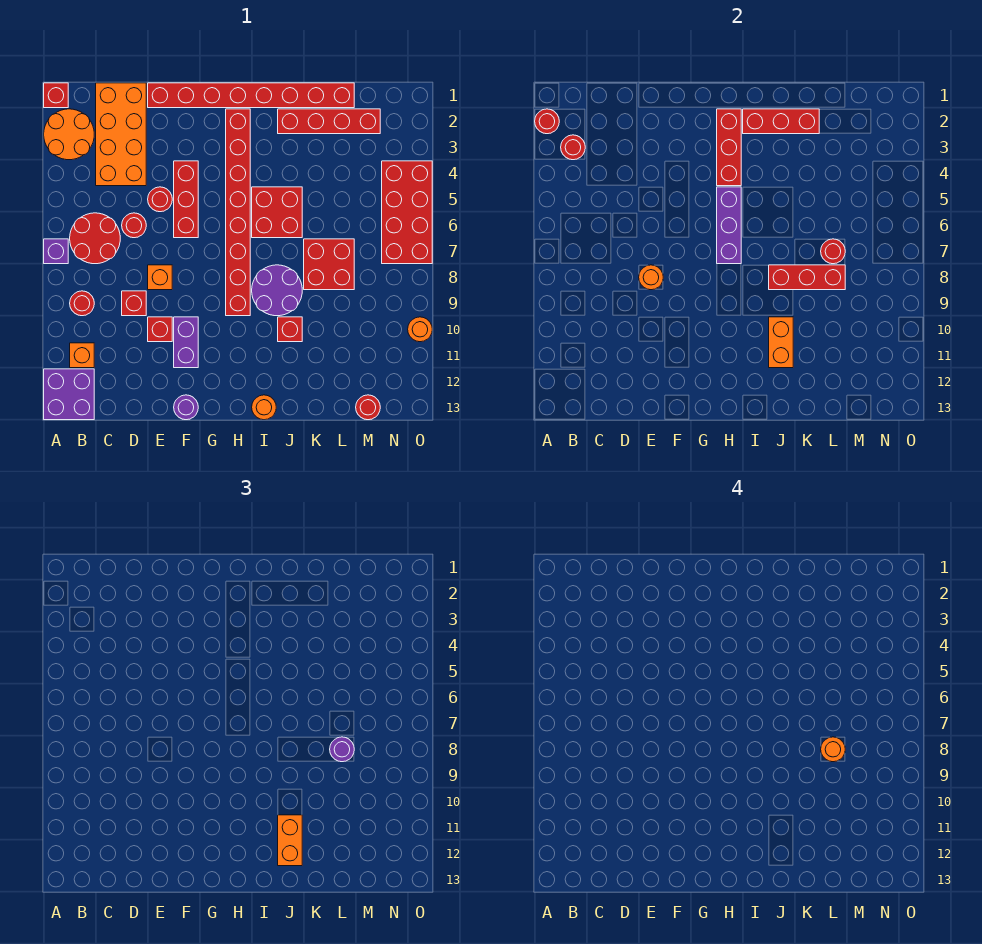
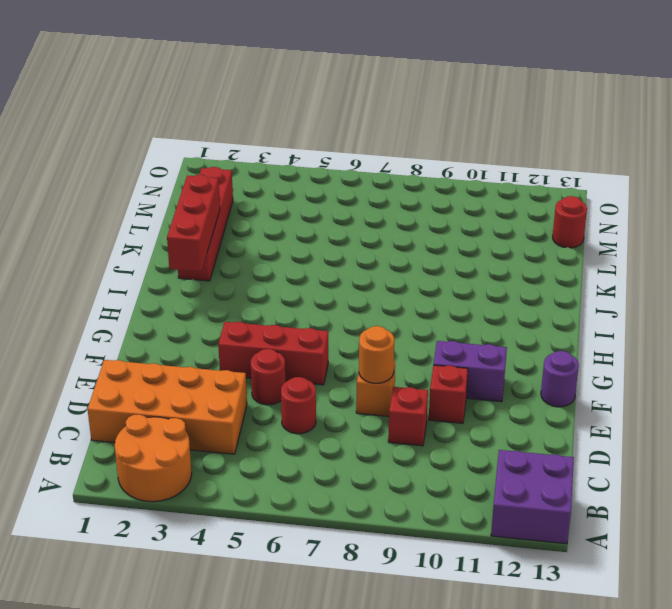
none -> red 1x1 brick [44,83,68,108]
none -> purple 1x1 brick [44,239,68,264]
none -> red 2x2 round brick [70,213,120,264]
none -> red 1x1 round brick [70,291,94,316]

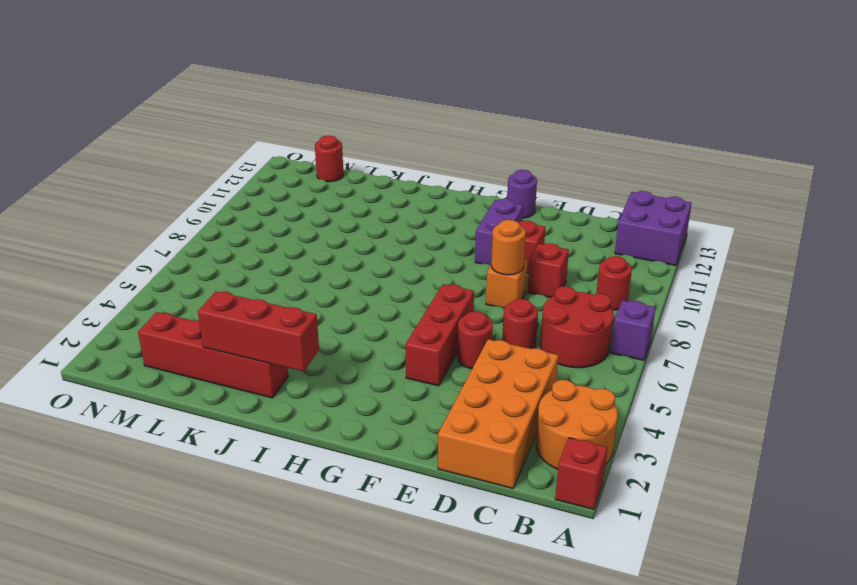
none -> orange 1x1 brick [70,343,94,368]
none -> red 1x8 brick [148,83,354,108]
none -> red 1x8 brick [226,109,250,316]
none -> red 2x2 brick [252,187,302,238]

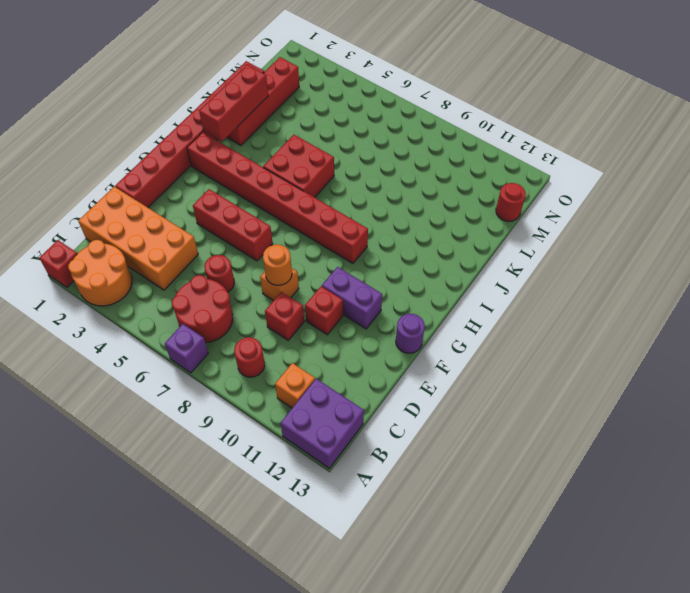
none -> red 1x1 round brick [148,187,172,212]
none -> purple 2x2 round brick [252,265,302,316]
none -> orange 1x1 round brick [252,395,276,420]
none -> red 1x1 brick [278,317,302,342]

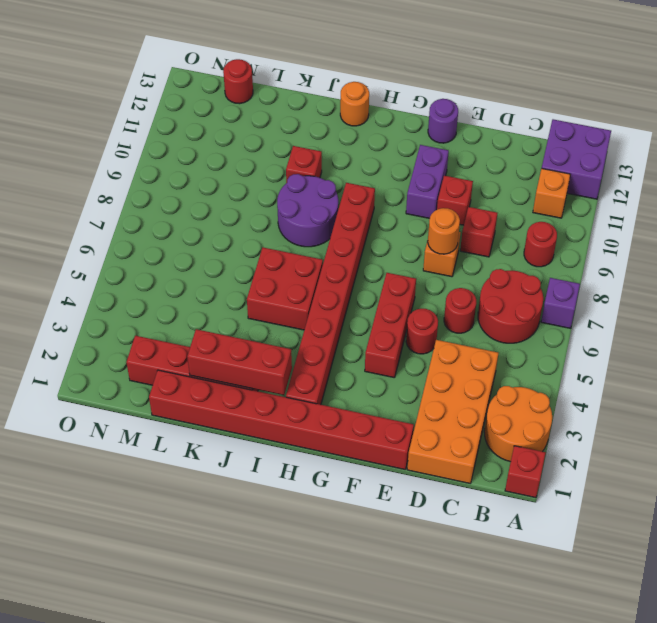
none -> red 2x2 brick [304,239,354,290]
none -> red 2x4 brick [382,161,432,264]
none -> orange 1x1 round brick [408,317,432,342]
none -> red 1x1 round brick [535,109,559,134]

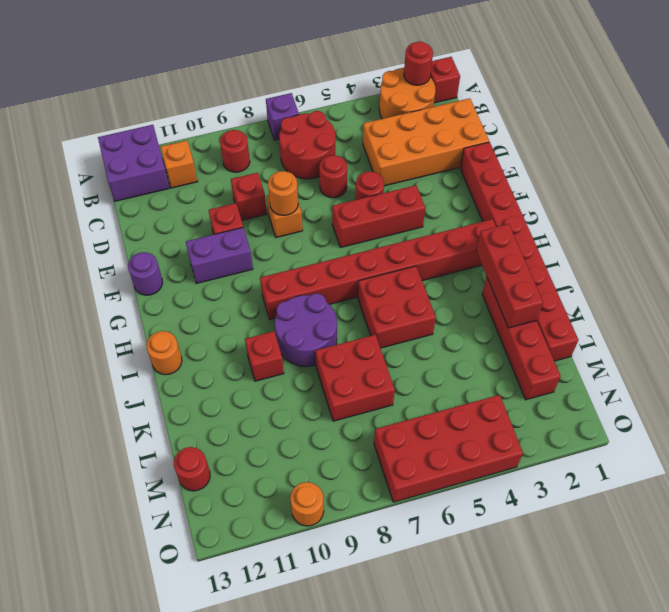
none -> red 1x1 round brick [561,135,585,160]
none -> red 1x3 brick [717,109,741,186]
none -> purple 1x3 brick [717,187,741,264]
none -> red 1x3 brick [769,265,845,290]

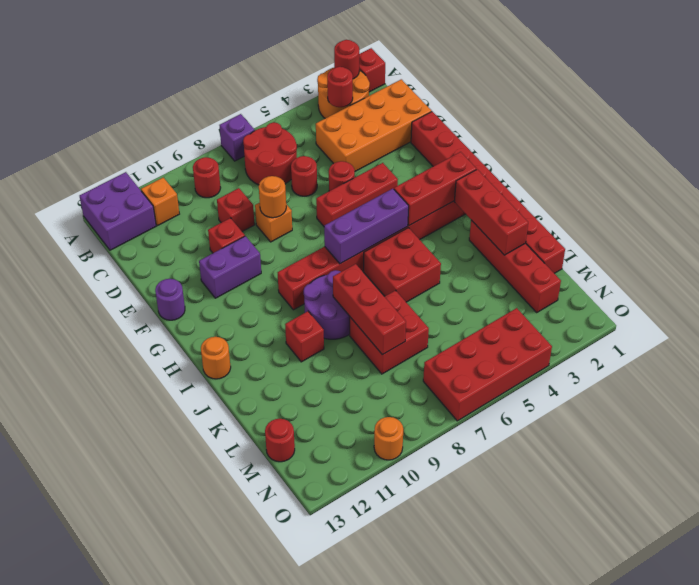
none -> orange 1x2 brick [769,317,793,368]
none -> red 1x1 round brick [821,239,845,264]
none -> orange 1x2 brick [278,815,302,866]
none -> purple 1x1 round brick [330,737,354,762]

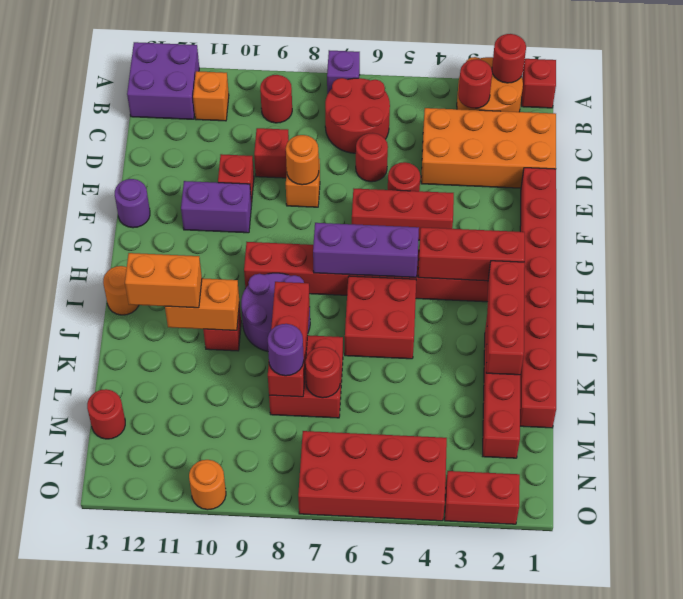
red 1x2 brick [445,471,520,524] -> none
none -> orange 1x1 round brick [821,737,845,762]

